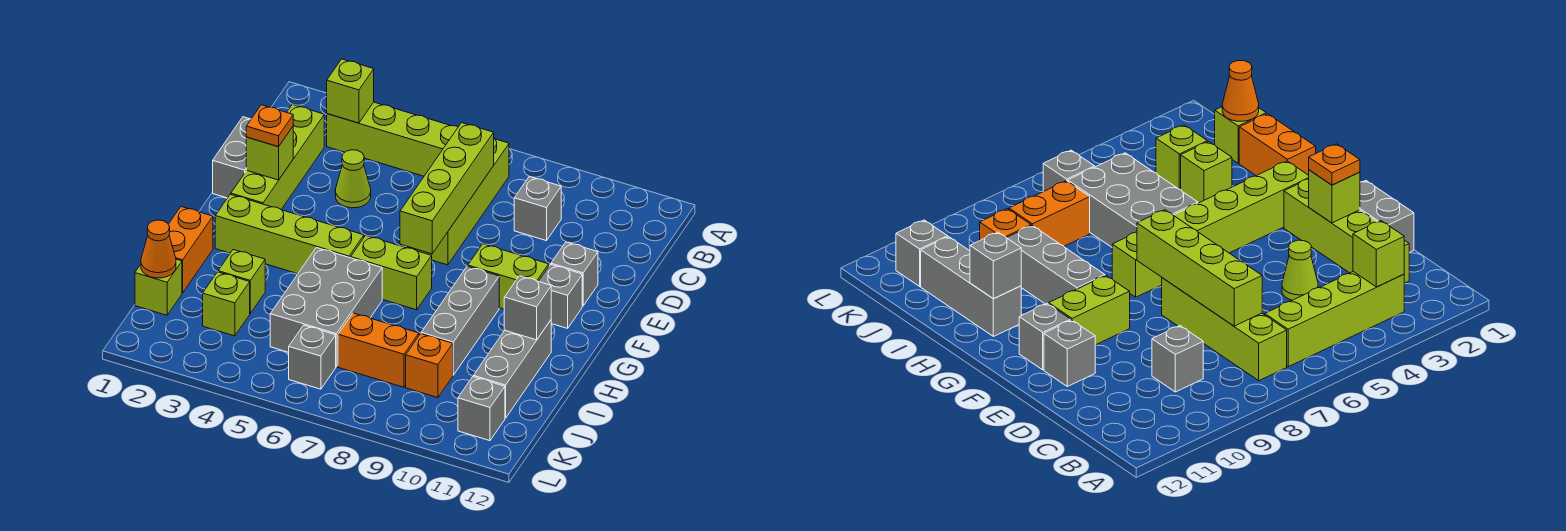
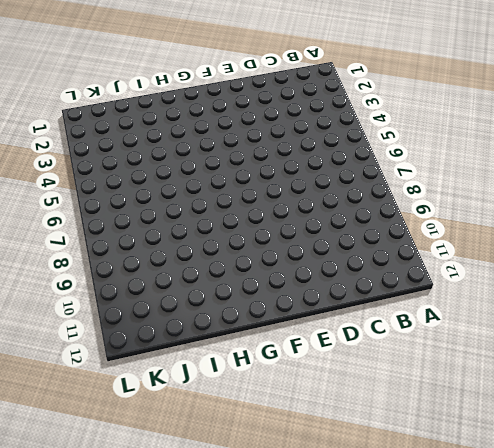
none -> lime 1x4 brick [327,102,458,176]
none -> lime 1x4 brick [416,139,509,265]
none -> lime 1x4 brick [231,105,324,209]

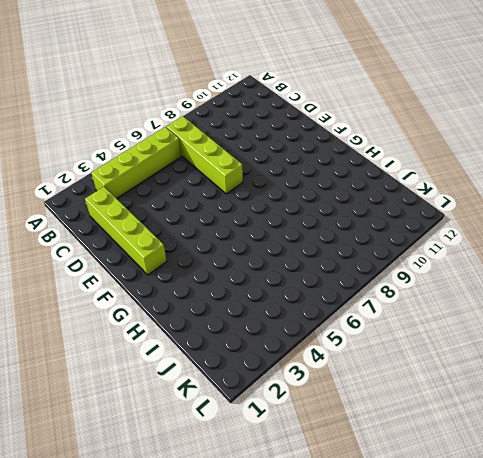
none -> grey 1x1 brick [514,176,561,241]
none -> grey 1x2 brick [213,117,251,198]
none -> lime 1x1 cone [335,150,371,208]

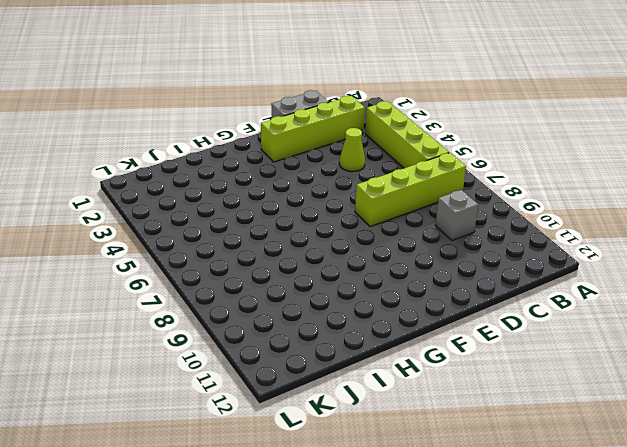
none -> grey 1x1 brick [551,242,598,306]
none -> lime 1x2 brick [468,244,549,309]
none -> grey 1x1 brick [538,264,582,328]

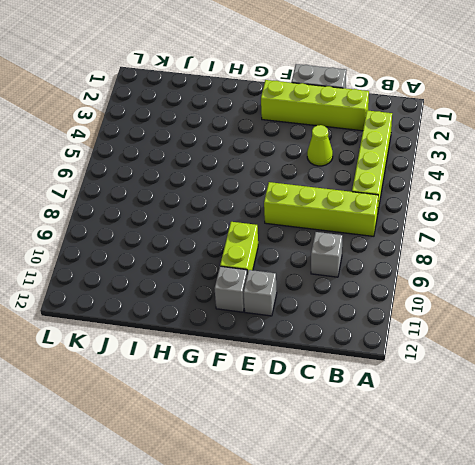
none -> lime 1x4 brick [215,194,364,274]
none -> lime 1x2 brick [351,236,432,310]
none -> grey 1x3 brick [421,266,499,375]

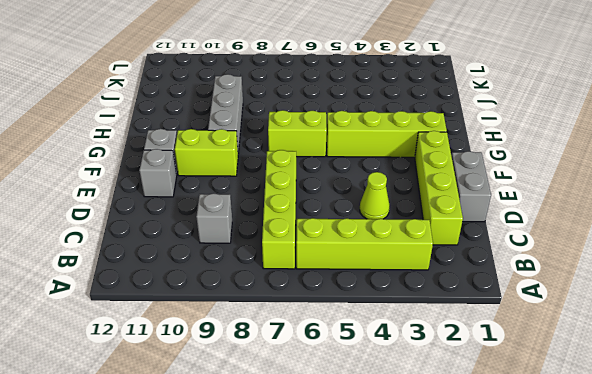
none -> orange 1x2 brick [168,207,213,293]
none -> grey 2x3 brick [270,248,382,367]
none -> grey 1x3 brick [473,320,551,418]

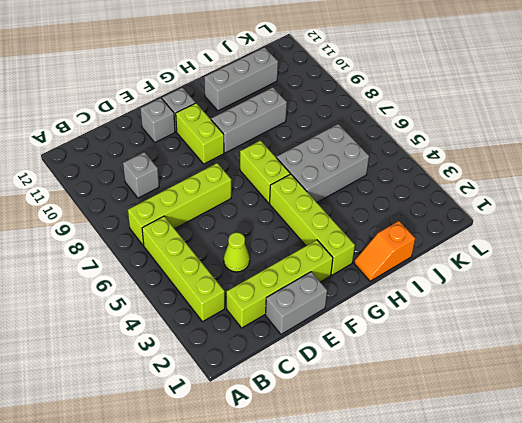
orange 1x2 slope [354,221,415,281] -> orange 1x2 brick [168,207,213,293]
none -> lime 1x1 brick [218,250,265,313]
none -> lime 1x1 brick [135,259,182,315]
none -> lime 1x1 brick [203,272,250,336]

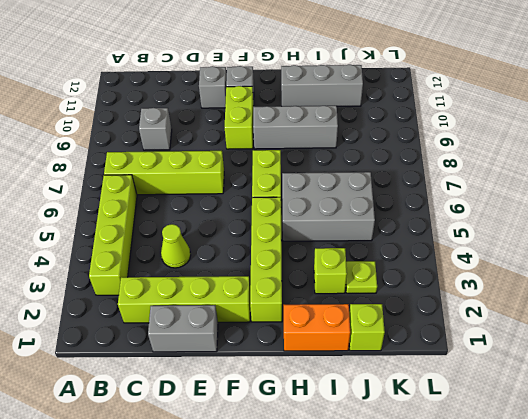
lime 1x1 plate [346,261,377,293] -> lime 1x1 brick [203,272,250,336]
none -> orange 1x2 brick [338,313,419,387]
none -> orange 1x1 brick [406,334,453,398]
none -> grey 1x1 brick [289,325,336,389]

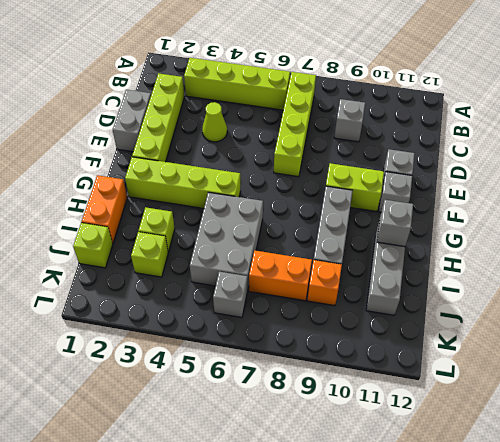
none -> lime 1x2 brick [351,236,432,310]
none -> grey 1x1 brick [458,377,505,441]
none -> lime 1x1 brick [327,59,374,123]

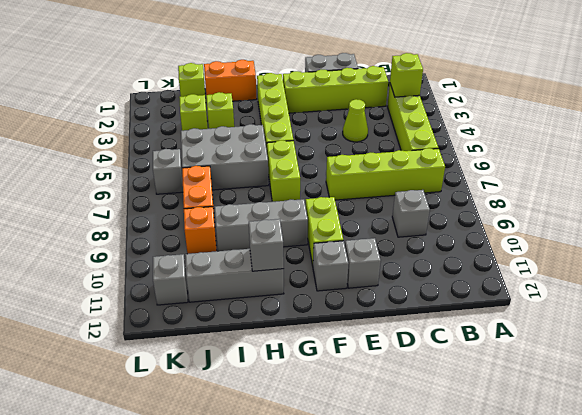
none -> lime 1x4 brick [400,123,494,254]
none -> lime 1x1 brick [246,127,293,180]
none -> orange 1x1 cone [141,220,176,278]

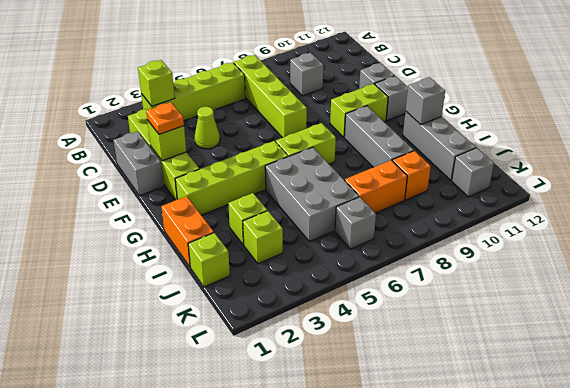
none -> lime 1x4 brick [400,123,494,254]
none -> orange 1x1 cone [141,220,176,278]

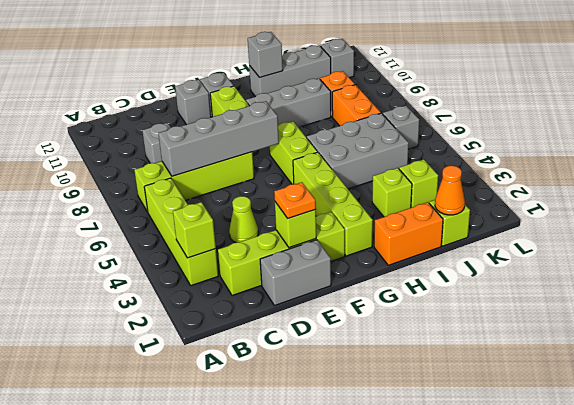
grey 1x4 brick [158,101,279,176] -> lime 1x4 brick [400,123,494,254]

